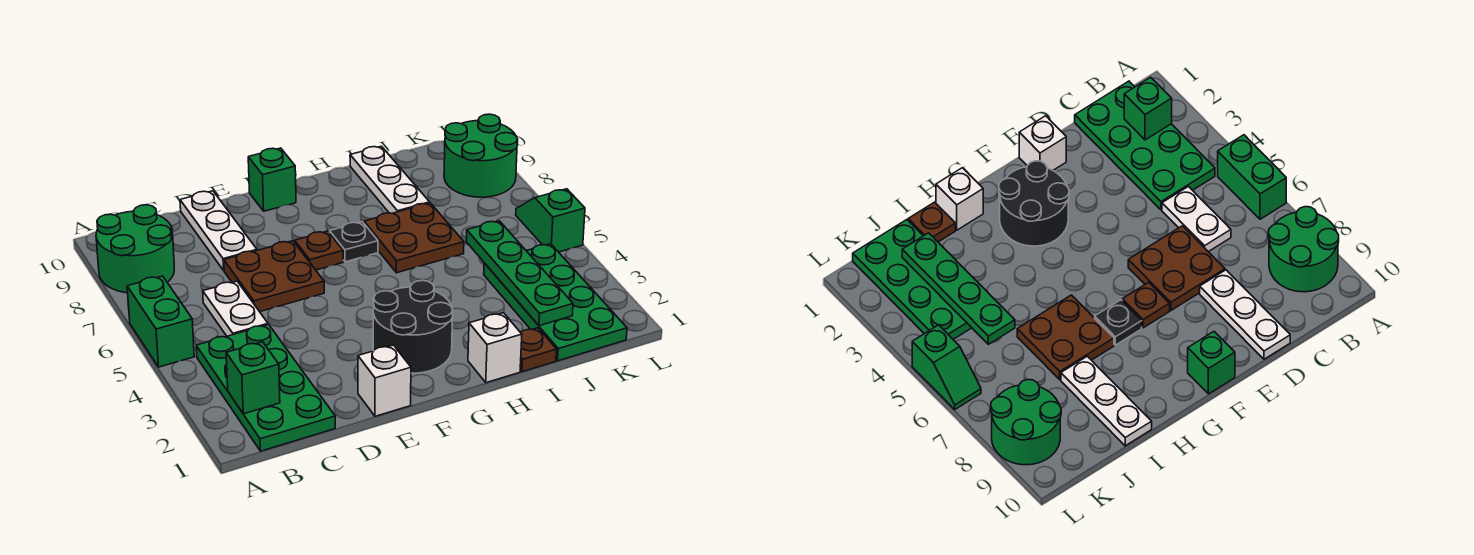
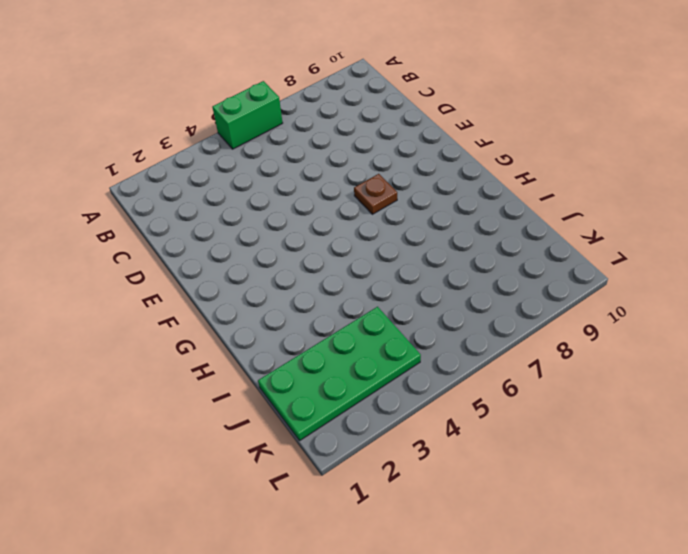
none -> green 2x2 round brick [96,205,174,293]
none -> green 2x4 plate [196,325,335,451]
none -> white 1x2 plate [203,281,268,336]

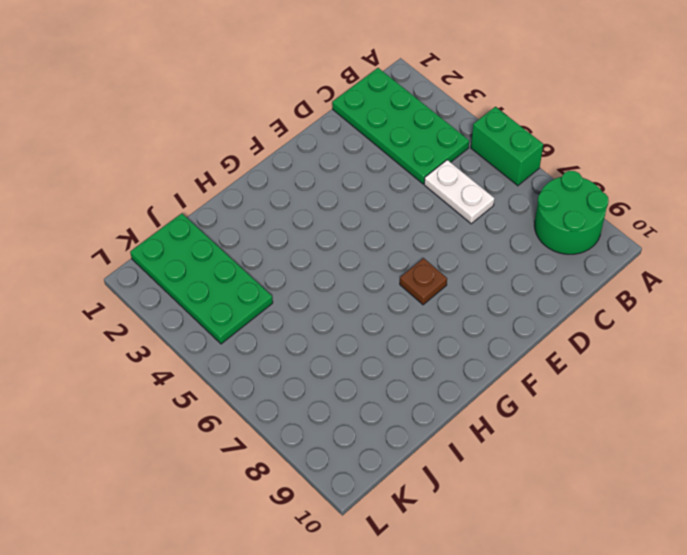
none -> brown 2x2 plate [224,241,324,312]
none -> white 1x3 plate [180,191,257,270]
none -> white 1x1 brick [358,345,411,416]

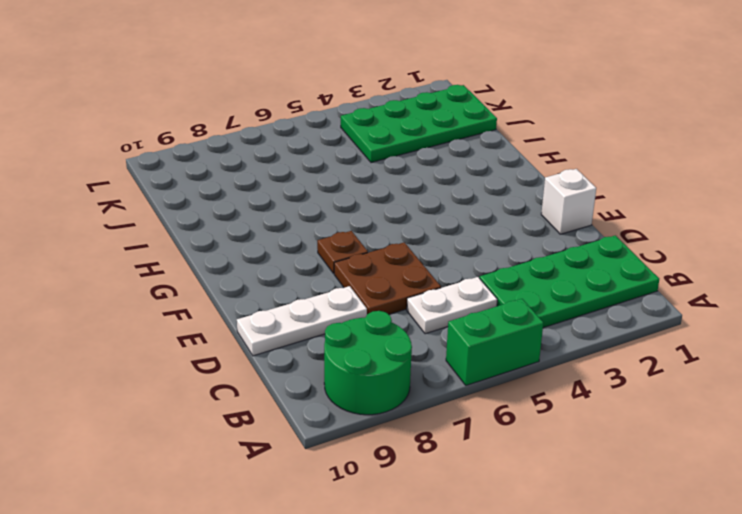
none -> black 2x2 round brick [373,280,453,373]
none -> green 1x1 brick [248,148,296,211]
none -> black 1x1 plate [330,222,378,262]

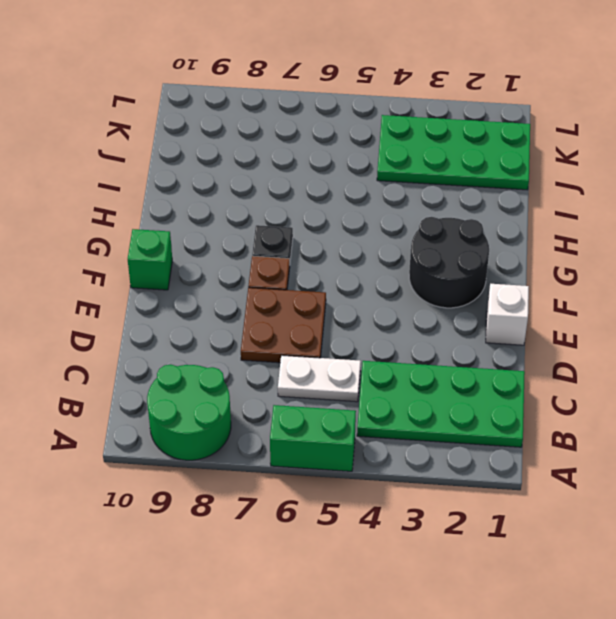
none -> white 1x3 plate [180,191,257,270]
none -> white 1x1 brick [468,313,522,383]
none -> brown 2x2 plate [364,203,464,273]

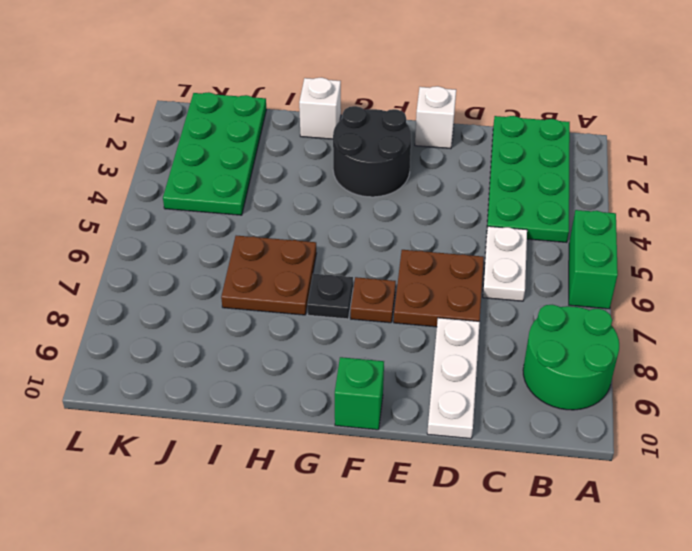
none -> brown 1x1 plate [520,328,557,372]
none -> white 1x3 plate [350,146,430,213]
none -> green 2x2 round brick [444,114,518,197]

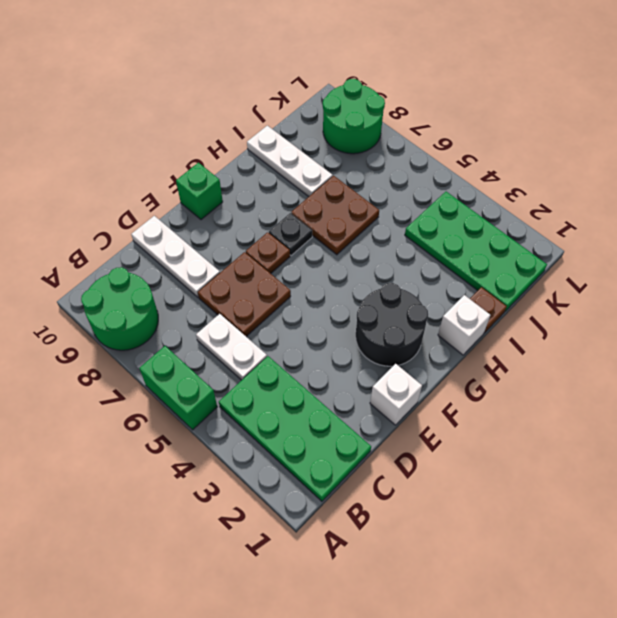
none -> green 1x2 slope [516,189,585,252]
none -> green 1x1 brick [226,342,280,414]
none -> green 1x4 plate [466,221,573,326]

